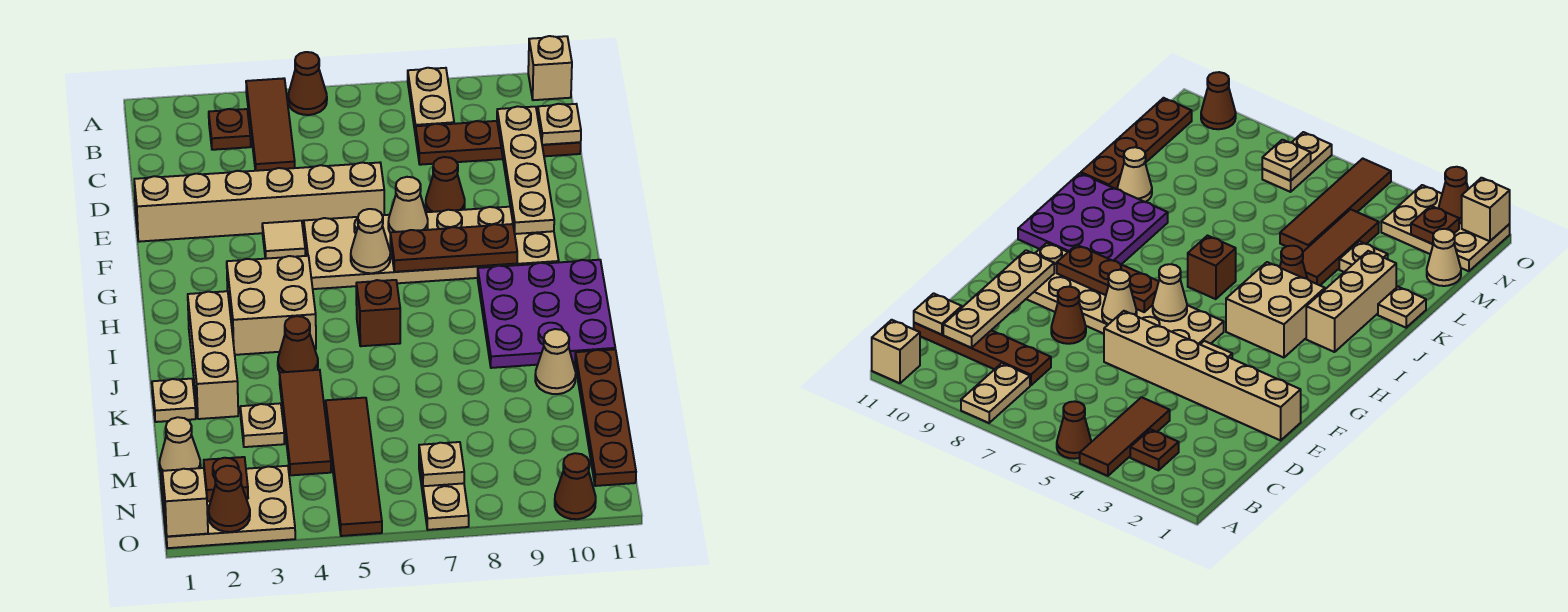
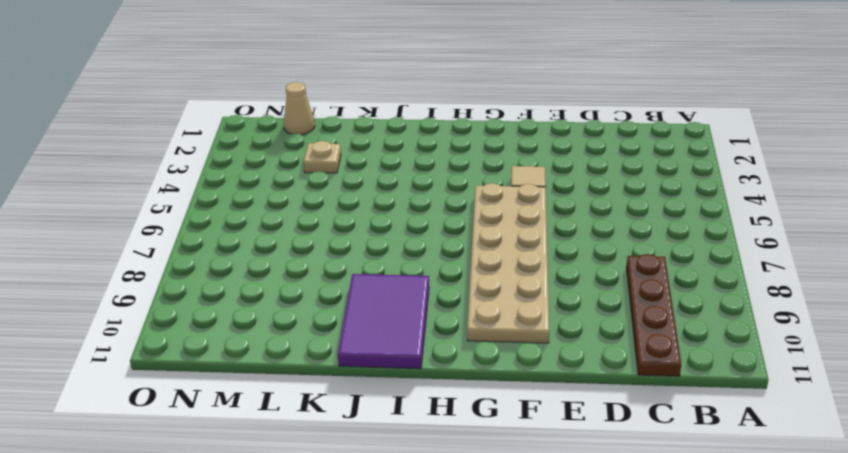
purple 2x3 tile [338,274,429,369] -> purple 3x3 plate [478,260,615,368]
none -> brown 1x3 tile [246,78,295,171]
none -> brown 1x1 cone [288,52,327,115]
none -> tan 1x2 plate [408,68,454,136]
none -> tan 1x1 brick [528,36,572,100]

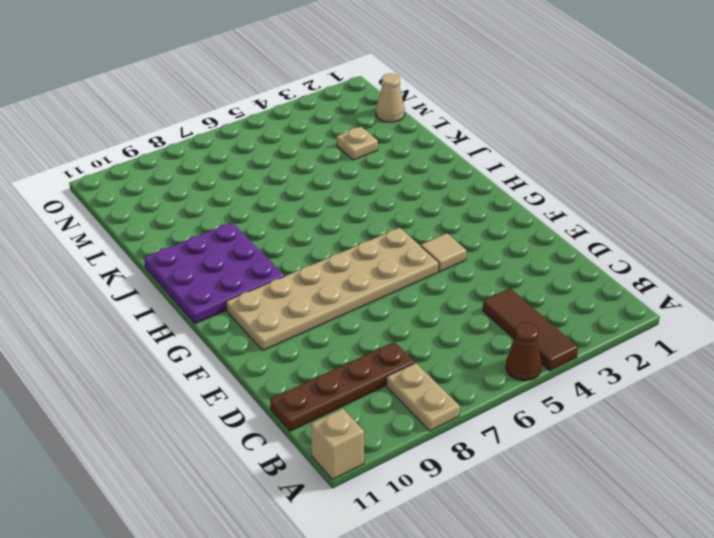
none -> brown 1x1 plate [209,109,251,150]
none -> tan 1x6 brick [134,163,384,242]
none -> brown 1x1 cone [426,157,465,212]
none -> tan 2x2 brick [227,256,316,355]

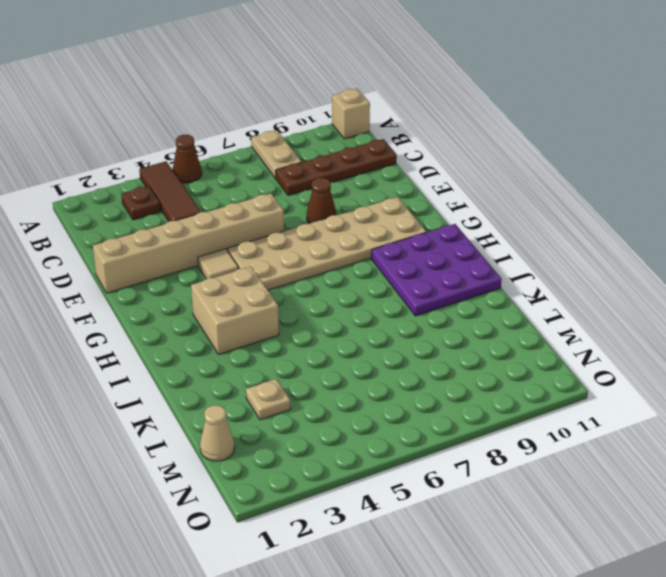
none -> tan 1x3 brick [188,291,238,419]
none -> brown 1x1 brick [356,280,400,346]
none -> brown 1x1 cone [278,316,318,373]
none -> tan 1x1 plate [152,379,196,422]

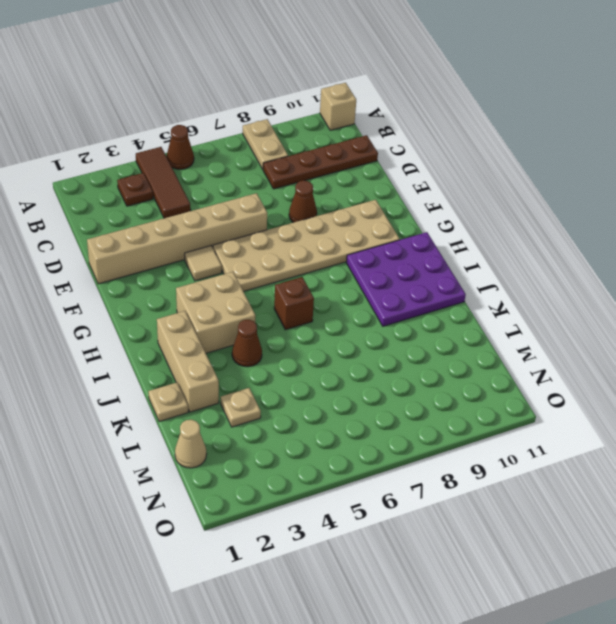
none -> brown 1x3 tile [279,370,331,475]
none -> tan 1x1 cone [535,329,576,394]
none -> brown 1x4 plate [575,349,636,486]
none -> brown 1x4 tile [326,398,382,536]

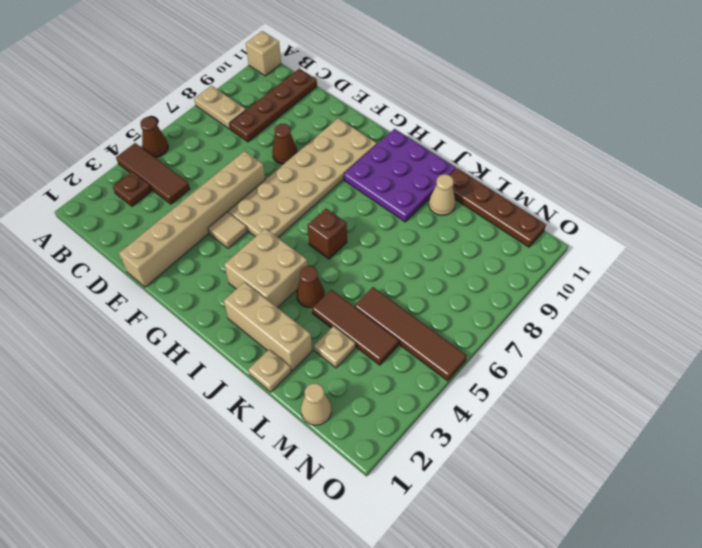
none -> tan 2x3 plate [161,466,295,548]
none -> tan 1x2 plate [419,460,469,530]
none -> brown 1x1 cone [555,453,596,519]
none -> tan 1x4 plate [497,106,554,234]

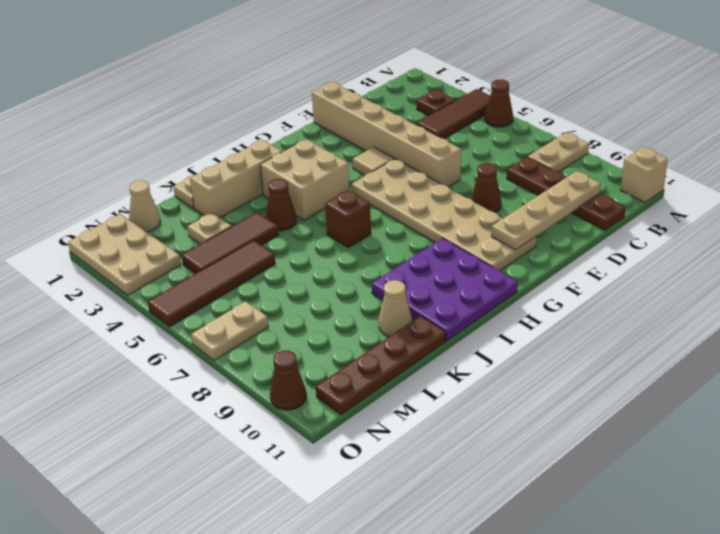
none -> tan 1x1 plate [538,104,581,145]
none -> tan 1x1 cone [388,177,428,233]
none -> tan 1x1 cone [351,209,390,273]
none -> brown 1x3 plate [390,224,517,272]

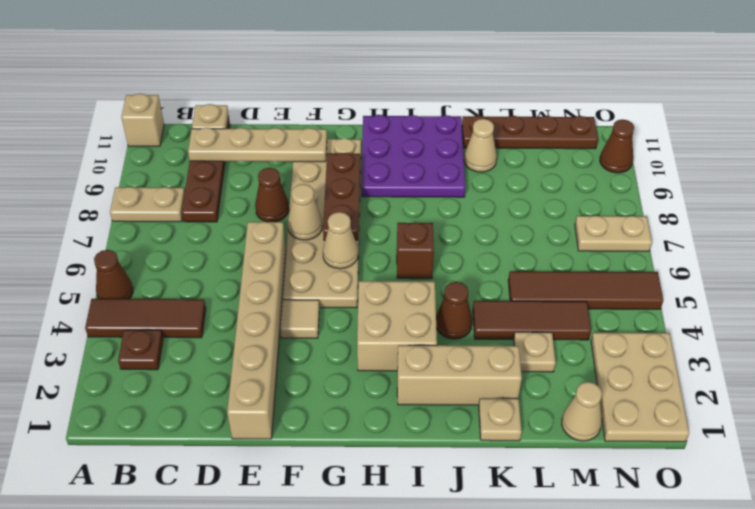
none -> brown 1x1 plate [204,457,248,501]
none -> tan 1x1 plate [419,442,464,486]
none -> tan 1x1 brick [162,468,208,536]
none -> brown 1x1 cone [208,466,250,532]

